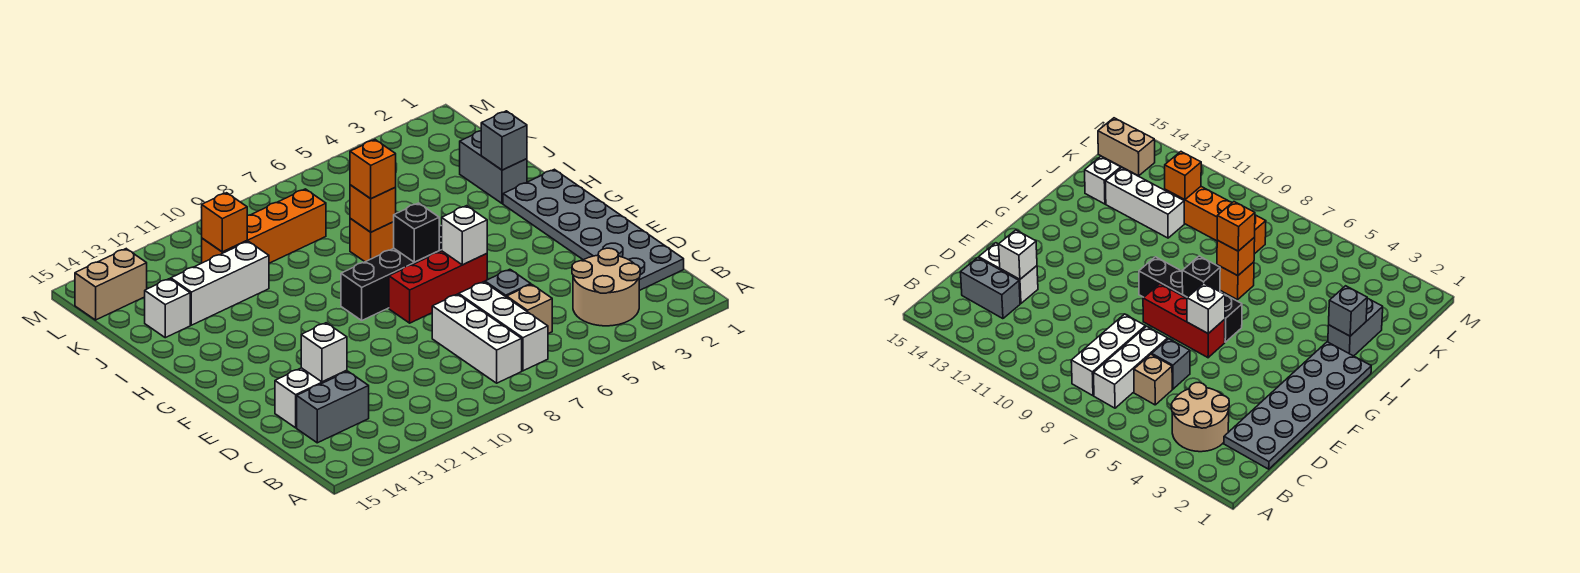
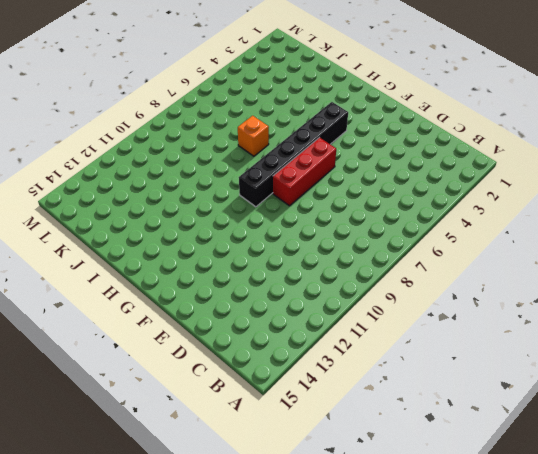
black 1x6 brick [239,102,348,207] -> black 1x4 brick [341,226,442,320]
none -> tan 2x2 round brick [572,248,640,326]
none -> white 1x3 brick [459,282,548,371]
none -> white 1x3 brick [432,294,522,383]

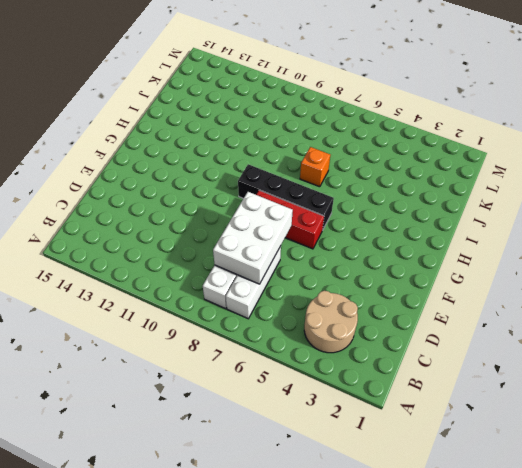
white 2x3 brick [213,192,293,284] -> none
none -> grey 2x6 plate [503,169,684,291]
none -> tan 1x1 brick [507,284,552,334]
none -> grey 1x2 brick [297,371,369,443]

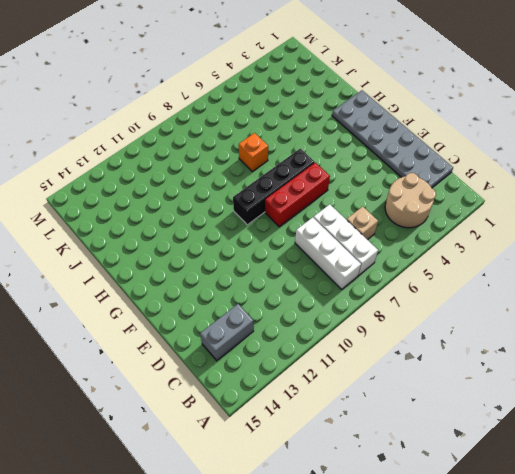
none -> grey 1x1 brick [485,269,531,297]
none -> white 1x2 brick [275,368,347,428]
none -> grey 1x2 brick [460,131,527,204]

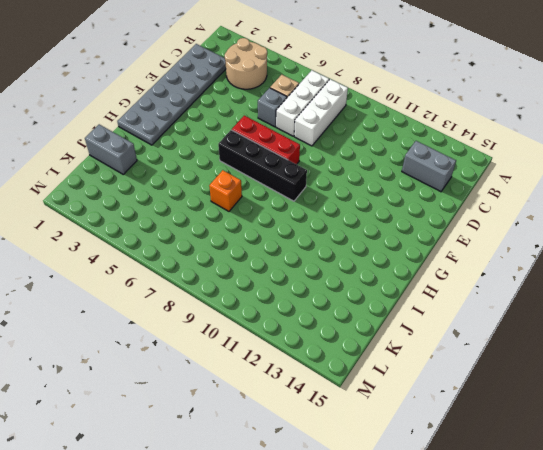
grey 1x2 brick [85,124,137,174] -> grey 1x2 brick turned to [460,131,527,204]
none -> white 1x2 brick [275,368,347,428]
none -> white 1x3 brick [171,241,269,325]
none -> white 1x1 brick [145,279,190,338]

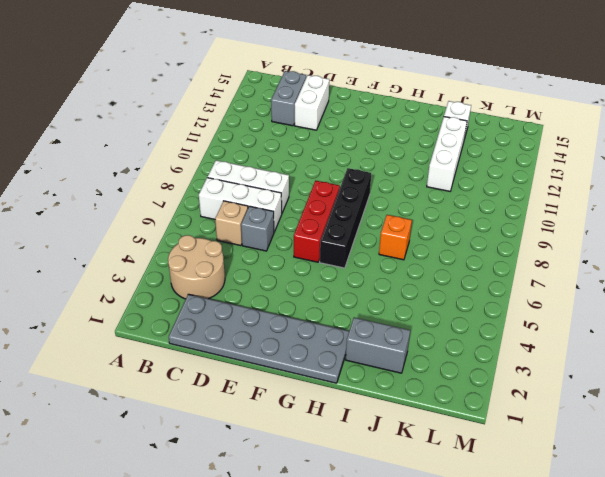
none -> orange 1x4 brick [202,189,326,263]
none -> tan 1x2 brick [75,249,147,320]
none -> white 1x1 brick [301,323,347,382]

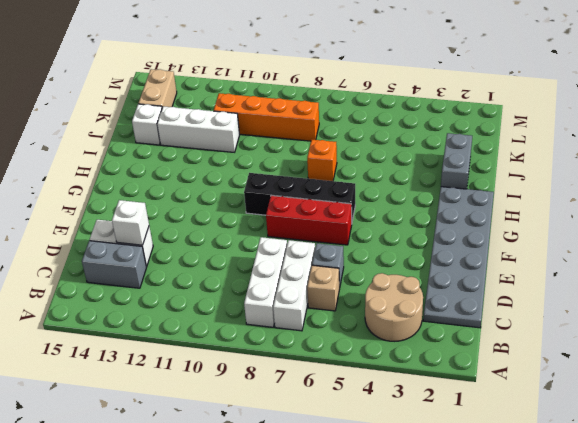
tan 1x2 brick [138,69,177,107] -> tan 1x2 brick turned to [75,249,147,320]
none -> white 1x1 brick [442,206,487,265]
none -> black 1x1 brick [394,203,439,262]
none -> grey 1x1 brick [481,111,527,170]

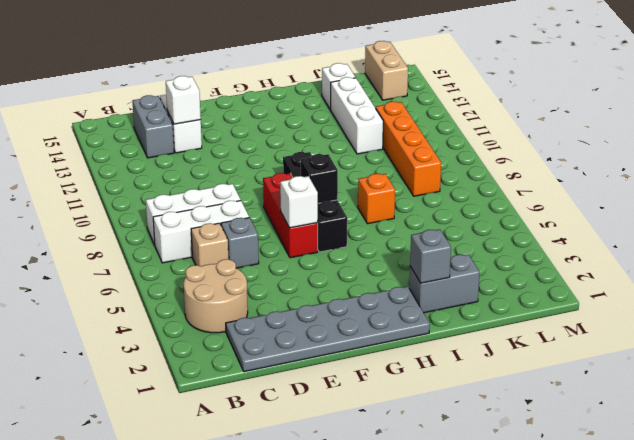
none -> orange 1x1 brick [350,185,396,232]
none -> orange 1x1 brick [202,193,247,252]
none -> orange 1x1 brick [350,140,396,199]

